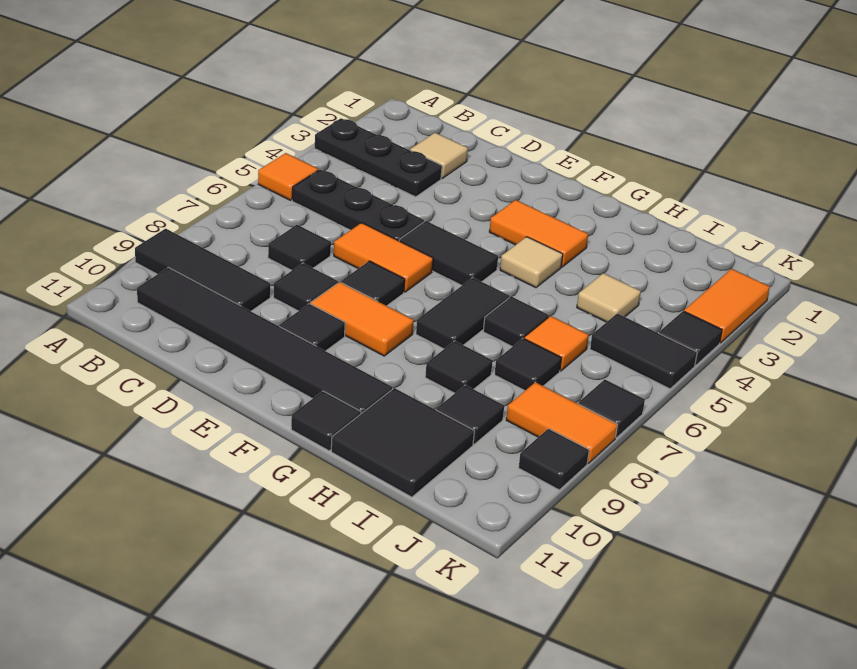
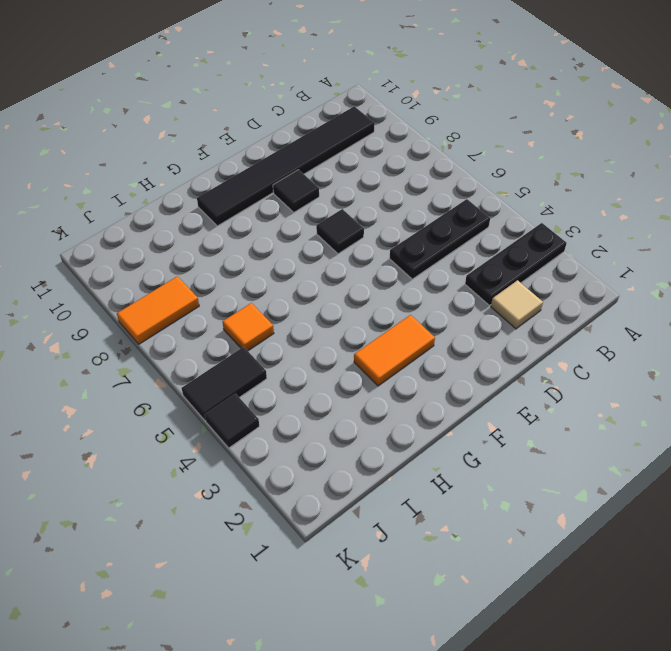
none -> orange 1x1 tile [258,153,318,200]
none -> black 1x3 tile [135,229,270,311]
none -> black 1x1 tile [268,225,331,270]
none -> orange 1x2 tile [334,223,433,292]

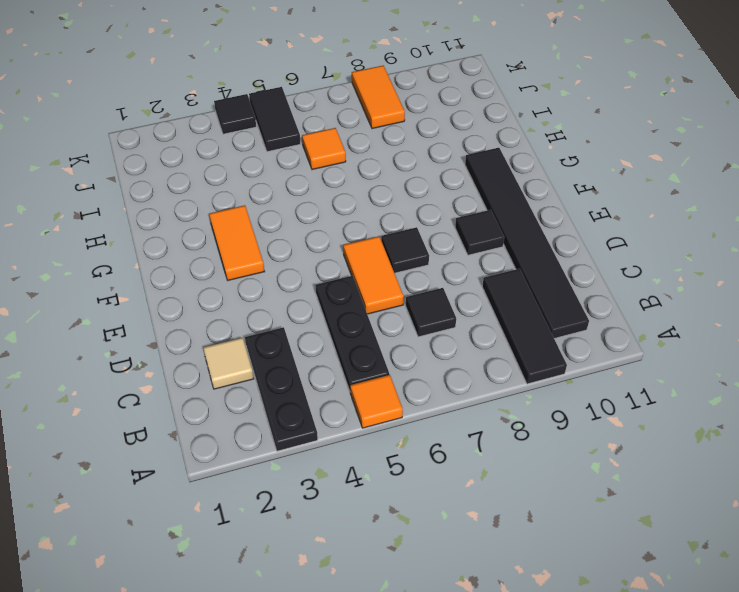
none -> black 1x1 tile [273,263,338,311]
none -> black 1x2 tile [399,221,498,285]
none -> orange 1x2 tile [311,282,414,356]
none -> tan 1x1 tile [500,237,563,288]

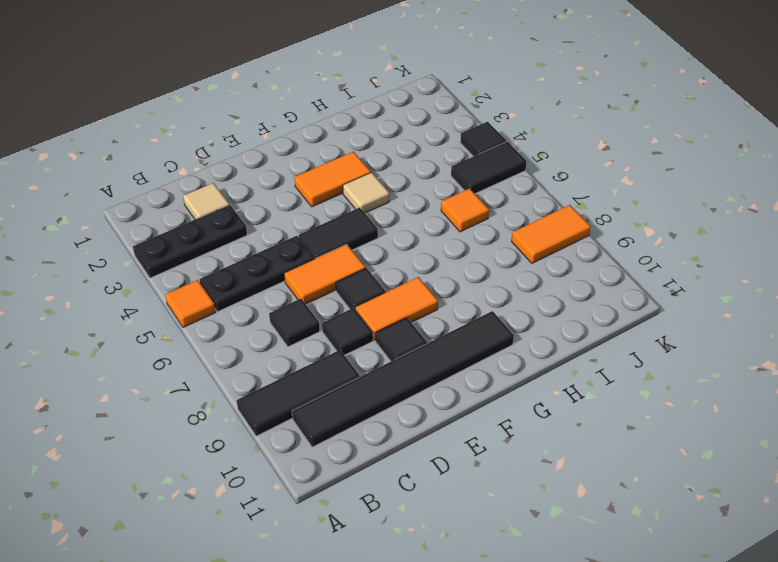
none -> black 1x2 tile [416,278,509,349]
none -> black 1x1 tile [291,391,361,451]
none -> black 1x1 tile [483,296,549,347]
none -> black 1x1 tile [425,341,493,393]

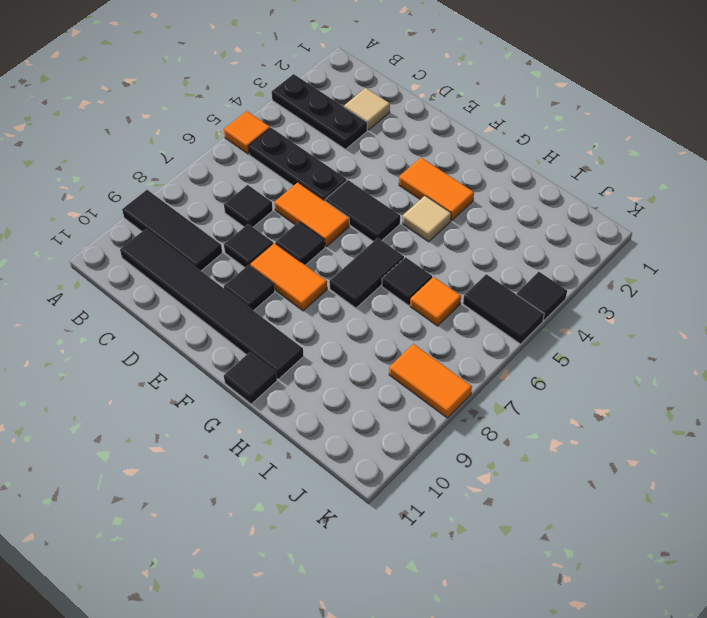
none -> black 1x1 tile [425,341,493,393]
none -> black 2x2 tile [331,388,474,497]
none -> tan 1x1 tile [577,273,641,322]
none -> black 1x1 tile [494,338,561,391]

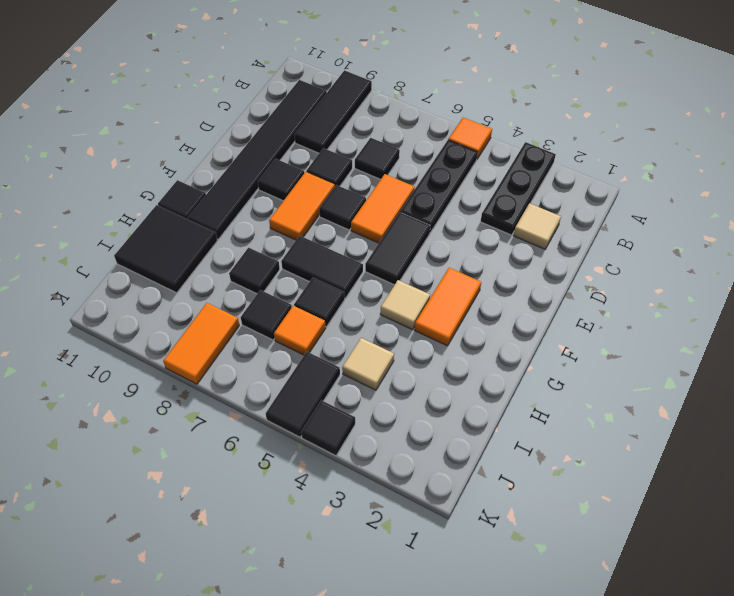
none -> black 1x1 tile [436,385,504,444]
none -> orange 1x2 tile [684,269,770,343]
none -> black 1x1 tile [578,379,645,438]
none -> black 1x1 tile [519,429,589,490]

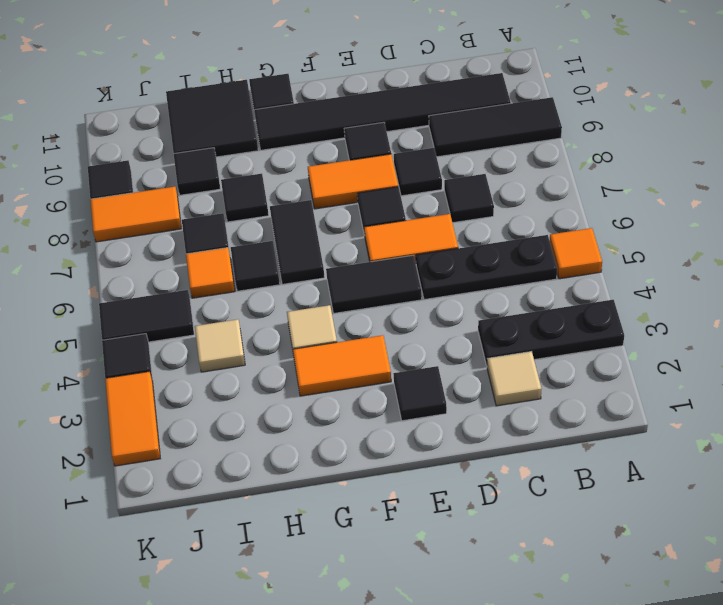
black 1x1 tile [393,366,447,421] -> black 1x1 tile moved to [578,379,645,438]

